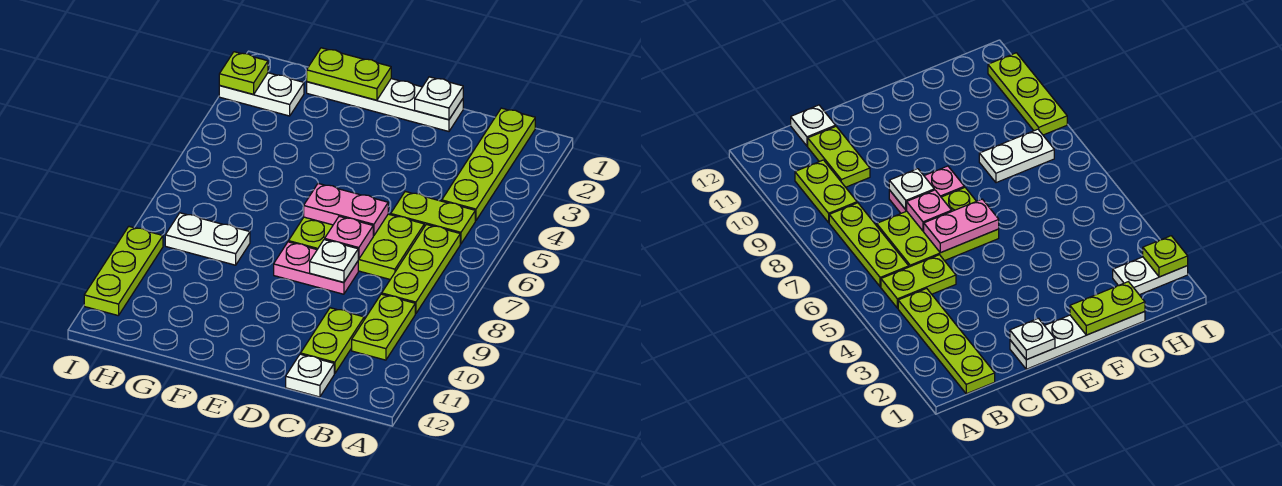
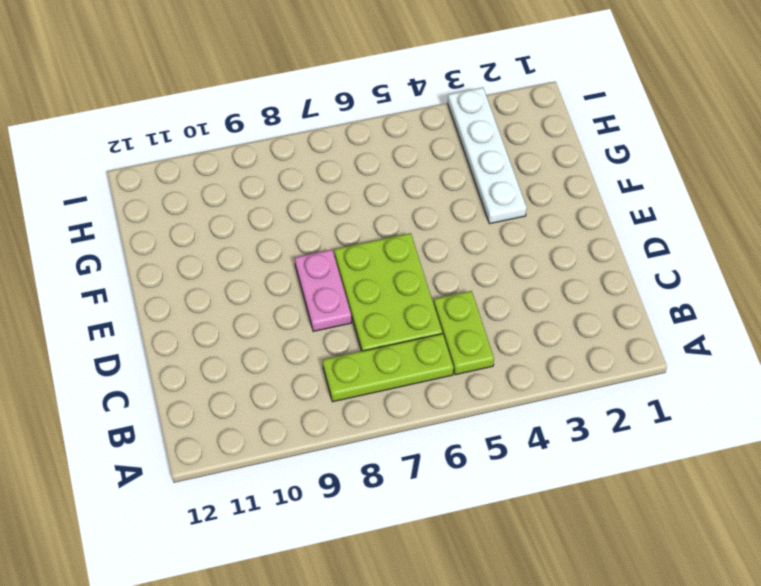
white 1x4 plate [448,87,527,224] -> white 1x4 plate moved to [307,79,463,131]
none -> lime 1x4 plate [442,108,535,221]
none -> lime 1x2 plate [352,294,415,360]
none -> lime 1x2 plate [301,308,364,374]

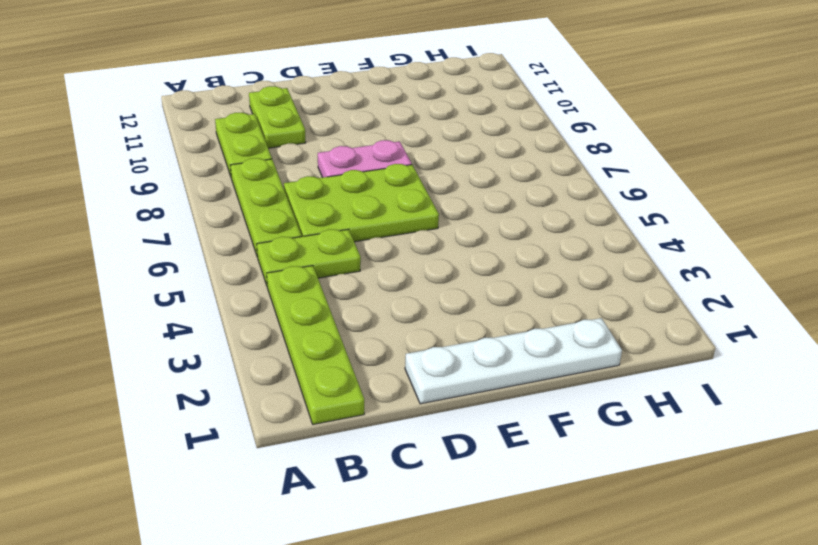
none -> white 1x1 plate [286,354,334,397]
none -> white 1x2 plate [165,213,250,265]
none -> white 1x2 plate [219,73,304,116]

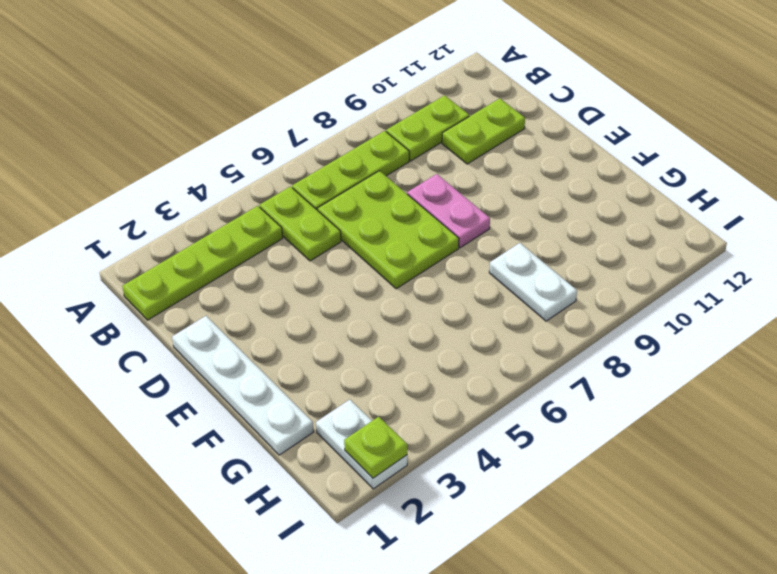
none -> white 1x1 plate [286,354,334,397]
none -> lime 1x3 plate [84,227,163,316]
none -> white 1x1 plate [415,77,463,120]

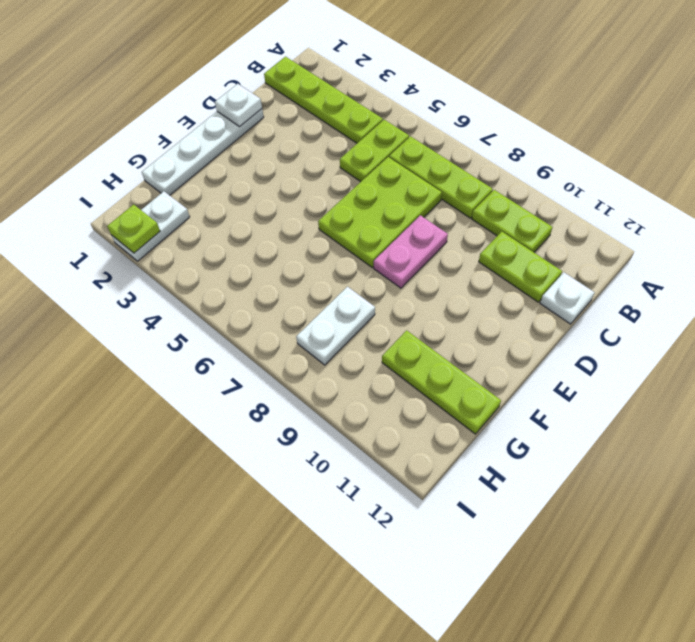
lime 1x3 plate [382,330,501,434] -> lime 1x3 plate moved to [84,227,163,316]
none -> pink 1x2 plate [304,184,388,236]
none -> pink 1x1 plate [325,216,373,259]
none -> white 1x1 plate [310,240,358,282]

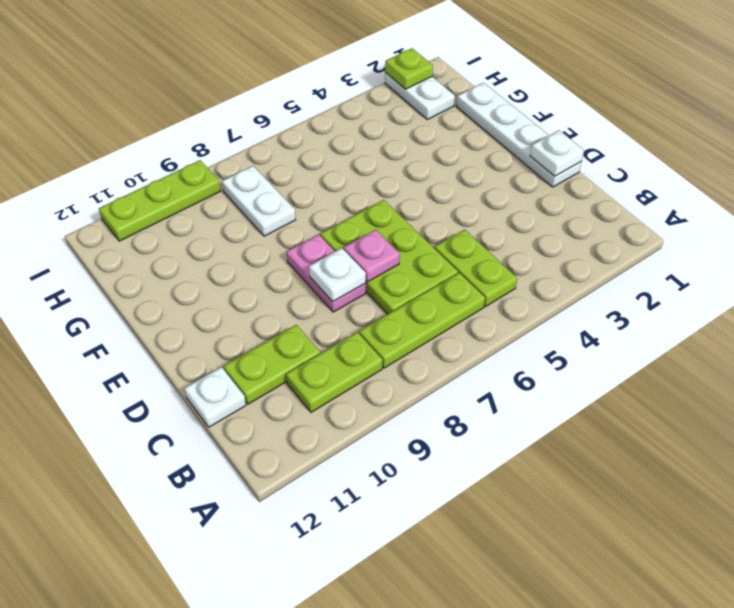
none -> lime 1x4 plate [442,108,535,221]
none -> pink 1x2 plate [304,184,388,236]
none -> lime 1x2 plate [307,48,391,100]

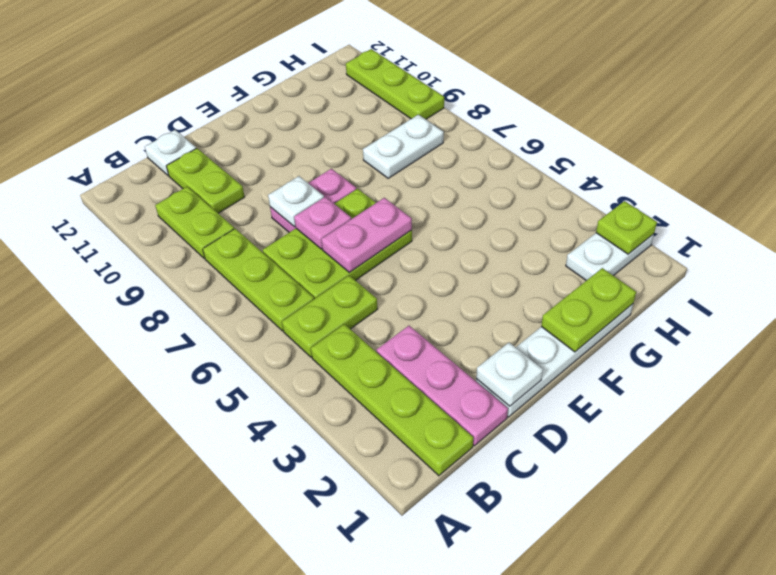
pink 1x3 plate [377,326,508,446] -> none

